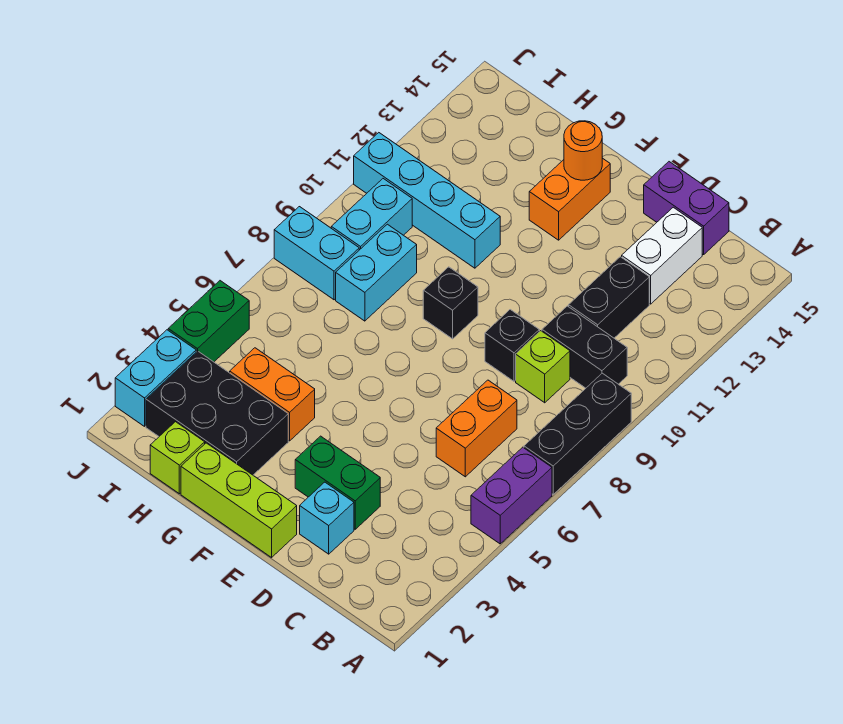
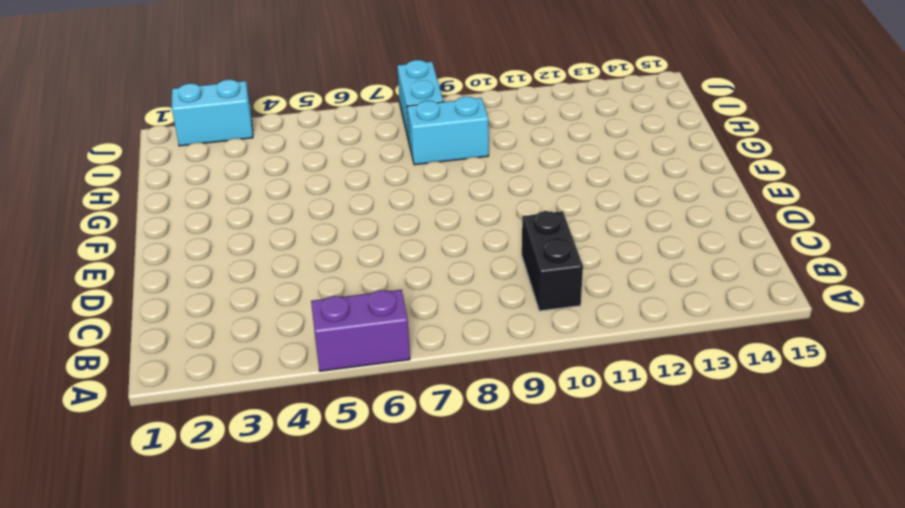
none -> black 1x3 brick [524,373,631,494]
none -> orange 1x2 brick [436,380,517,477]
none -> lime 1x1 brick [516,331,570,403]

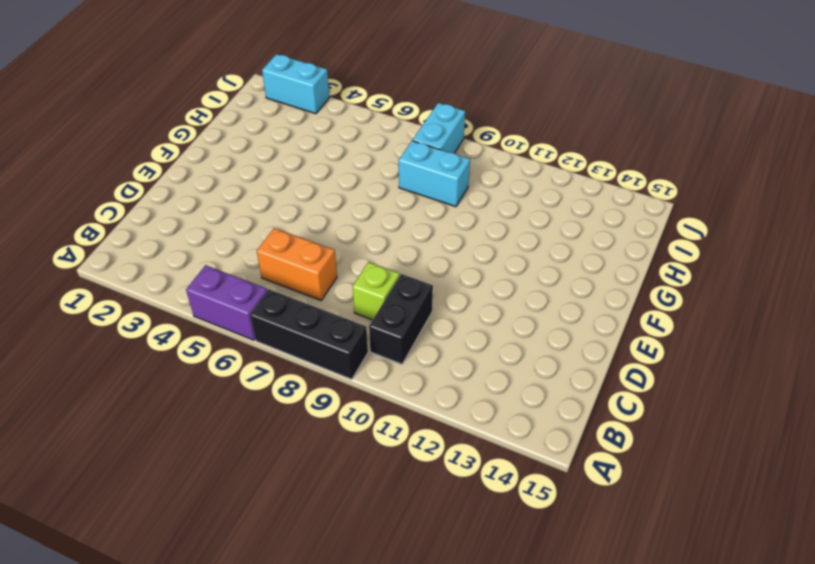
none -> black 1x2 brick [569,257,649,338]
none -> white 1x2 brick [622,207,702,304]
none -> purple 1x2 brick [644,162,729,255]

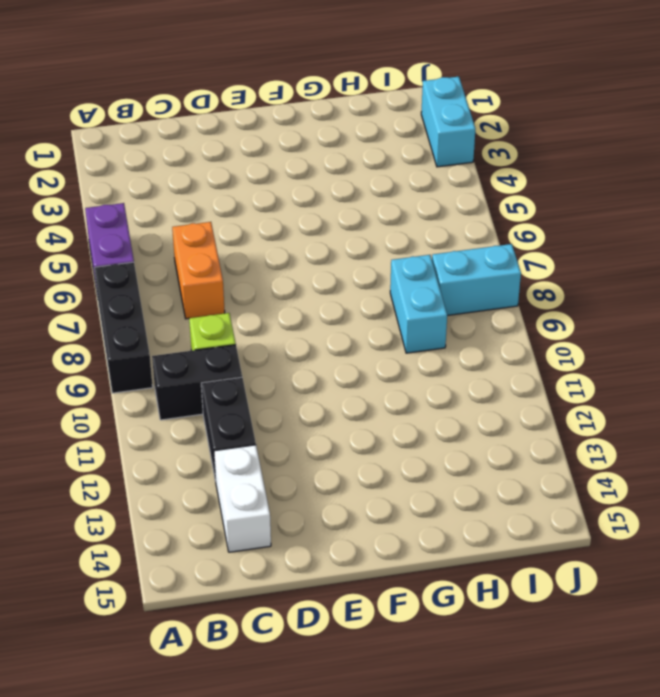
none -> purple 1x2 brick [644,162,729,255]
none -> cyan 1x1 brick [300,482,354,554]
none -> green 1x2 brick [295,436,380,529]

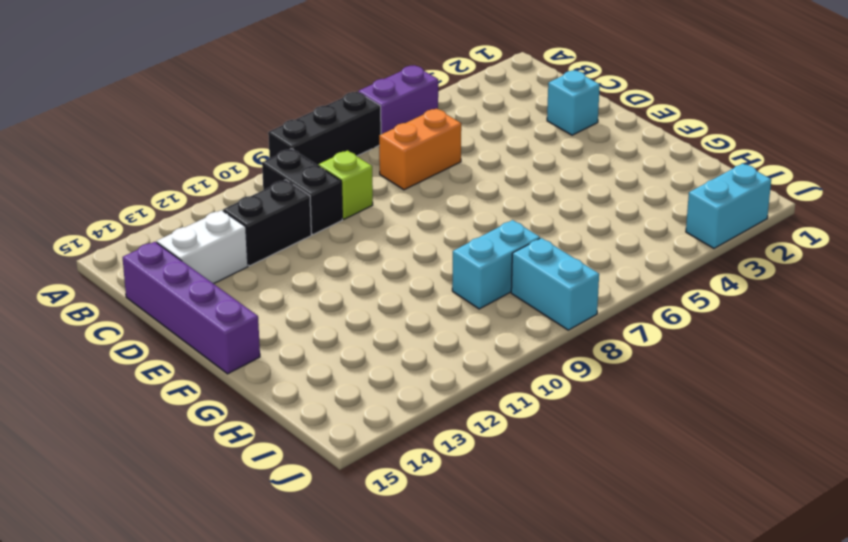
purple 1x4 brick [123,242,260,374] -> purple 1x2 brick [644,162,729,255]
none -> green 1x2 brick [295,436,380,529]
none -> black 1x1 brick [485,310,539,381]
none -> lime 1x3 brick [181,443,297,557]

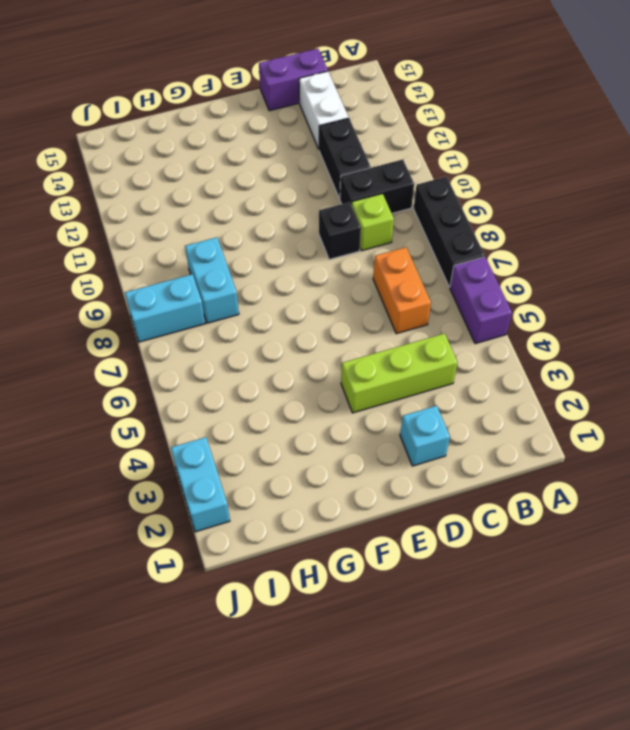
lime 1x3 brick [341,333,458,413] -> lime 1x3 brick moved to [181,443,297,557]
none -> green 1x2 brick [295,436,380,529]
none -> black 1x1 brick [423,267,478,339]
none -> orange 1x2 brick [529,158,610,240]

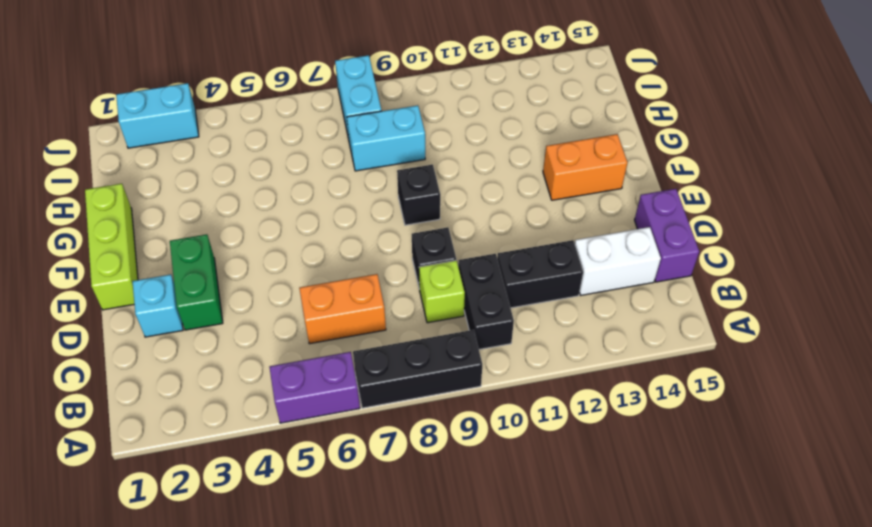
none -> black 2x3 brick [146,351,288,475]
none -> orange 1x2 brick [230,348,315,441]
none -> cyan 1x4 brick [354,133,500,268]

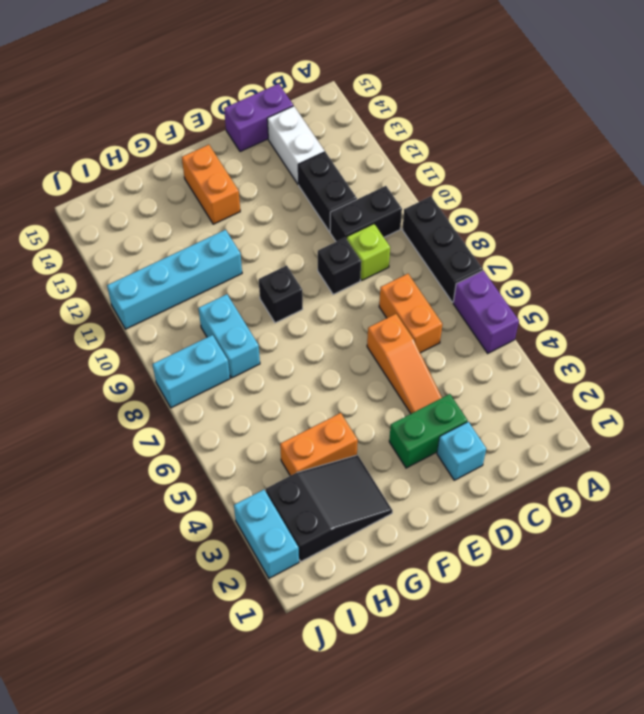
orange 1x3 slope [367,314,442,414] -> none
black 2x3 slope [266,455,392,561] -> black 2x3 brick [146,351,288,475]
none -> lime 1x3 brick [181,443,297,557]
none -> lime 1x1 brick [150,422,205,494]
none -> cyan 1x2 brick [331,179,412,250]

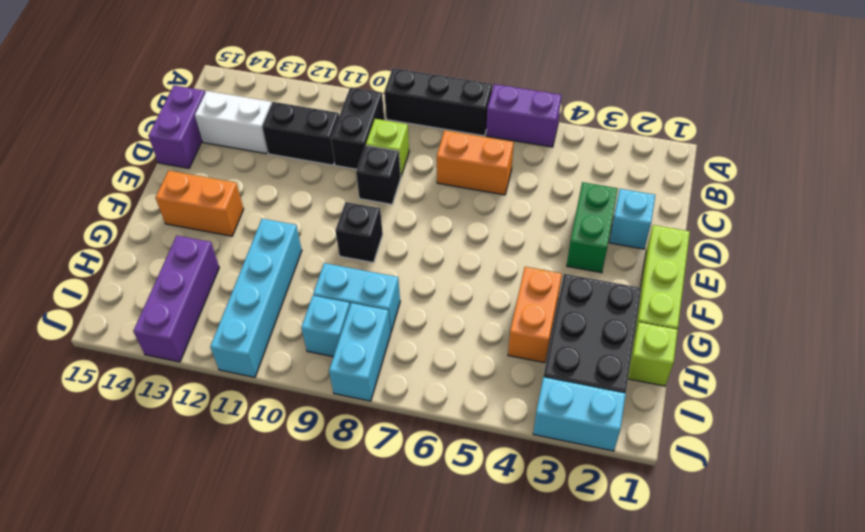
purple 1x3 brick [133,236,219,362] -> none
cyan 1x1 brick [301,296,350,357] -> cyan 1x2 brick [331,179,412,250]
none -> green 1x2 brick [168,281,249,362]
none -> orange 1x1 round brick [564,121,602,180]

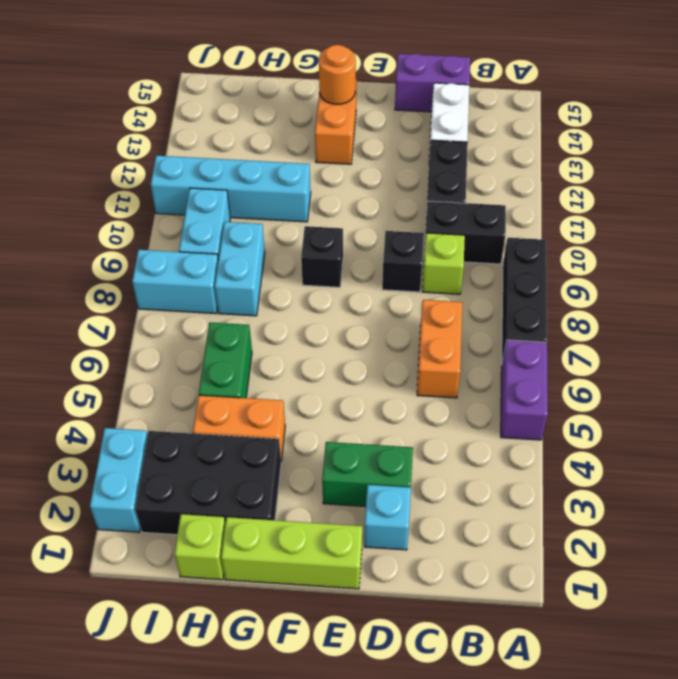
green 1x2 brick [199,322,252,398] -> green 1x2 brick moved to [168,281,249,362]

